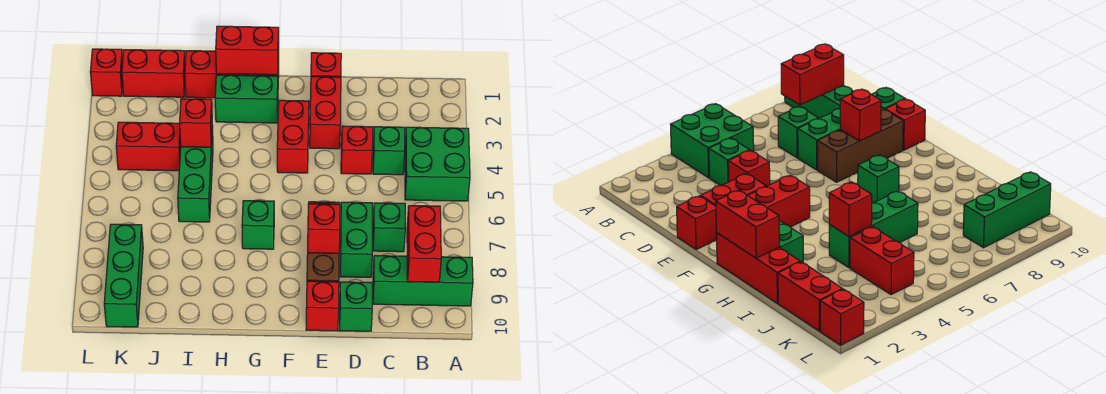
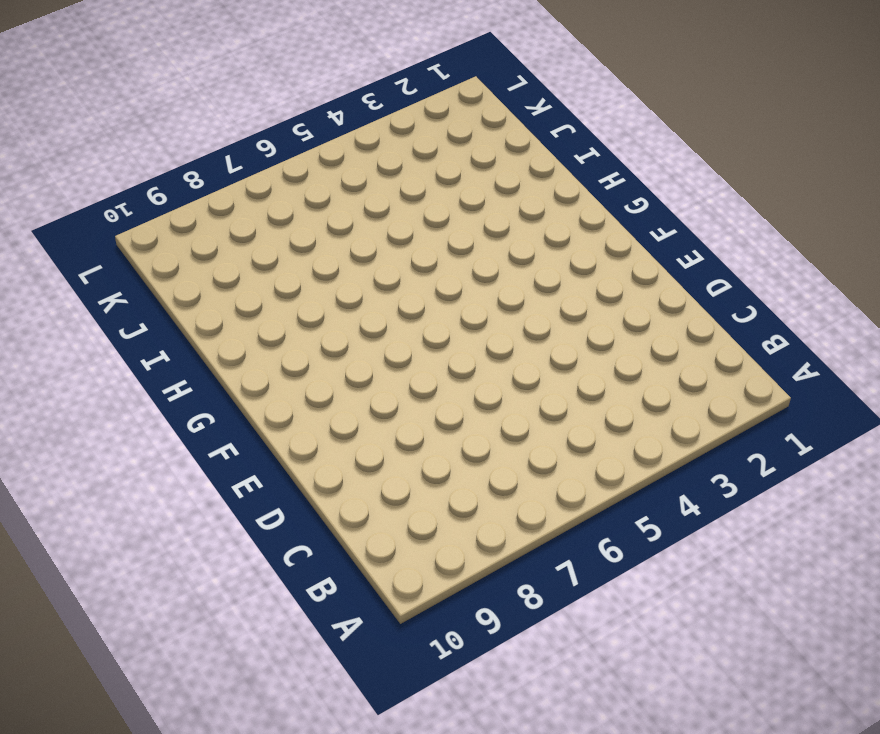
none -> green 2x2 brick [405,127,470,201]
none -> green 1x3 brick [373,256,473,306]
none -> green 1x1 brick [373,127,405,175]

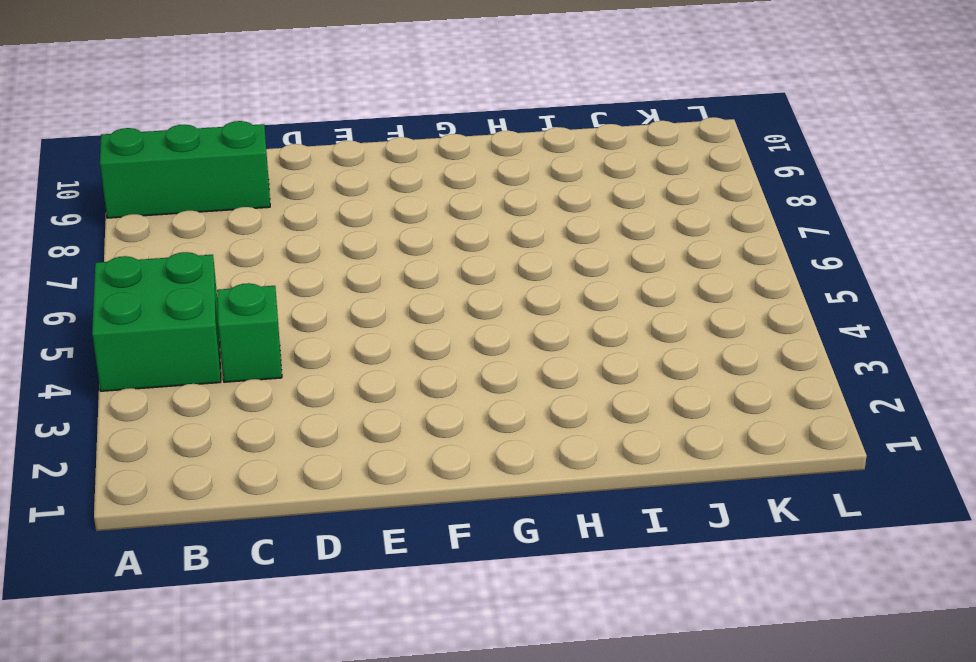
none -> green 1x1 brick [373,203,405,252]
none -> red 1x1 brick [341,126,373,174]
none -> green 1x2 brick [340,202,372,277]

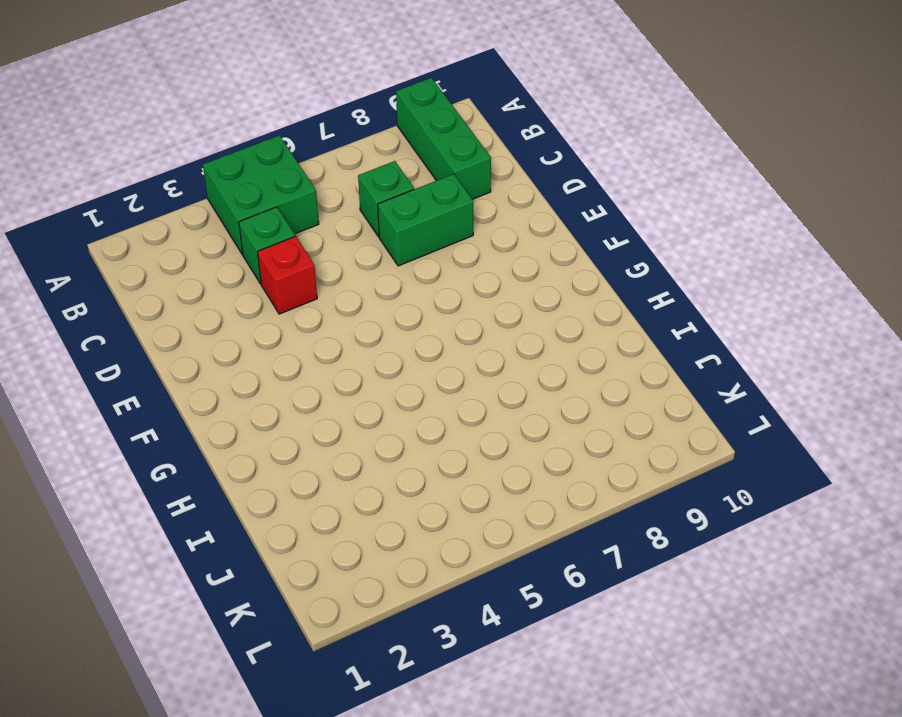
none -> green 1x1 brick [339,282,372,331]
none -> red 1x1 brick [311,53,341,77]
none -> red 1x2 brick [310,77,341,149]

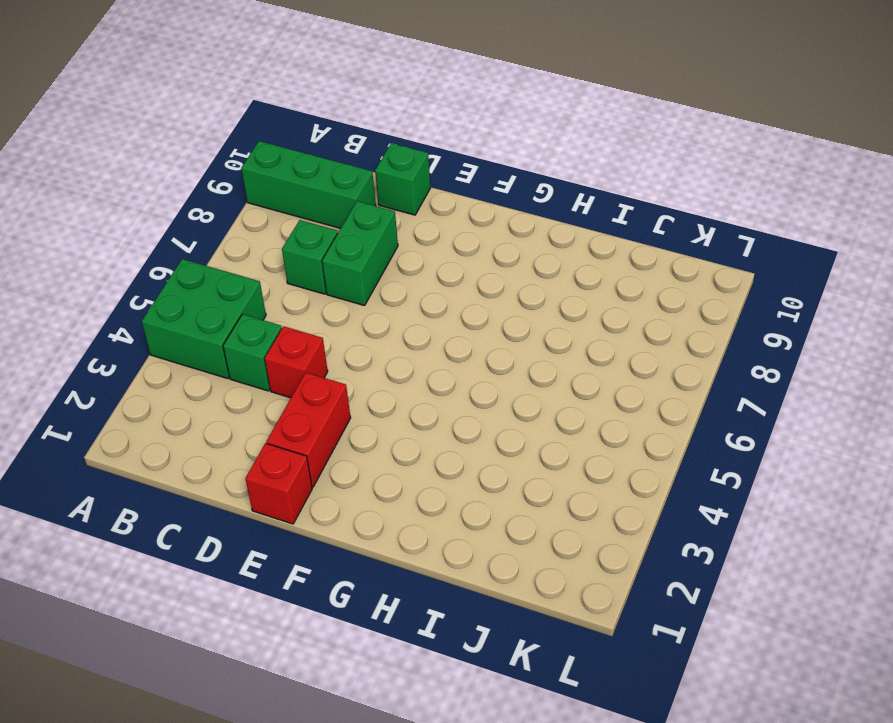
none -> brown 1x3 brick [307,202,340,282]
none -> red 1x1 brick [306,281,339,331]
none -> red 1x2 brick [277,100,309,173]

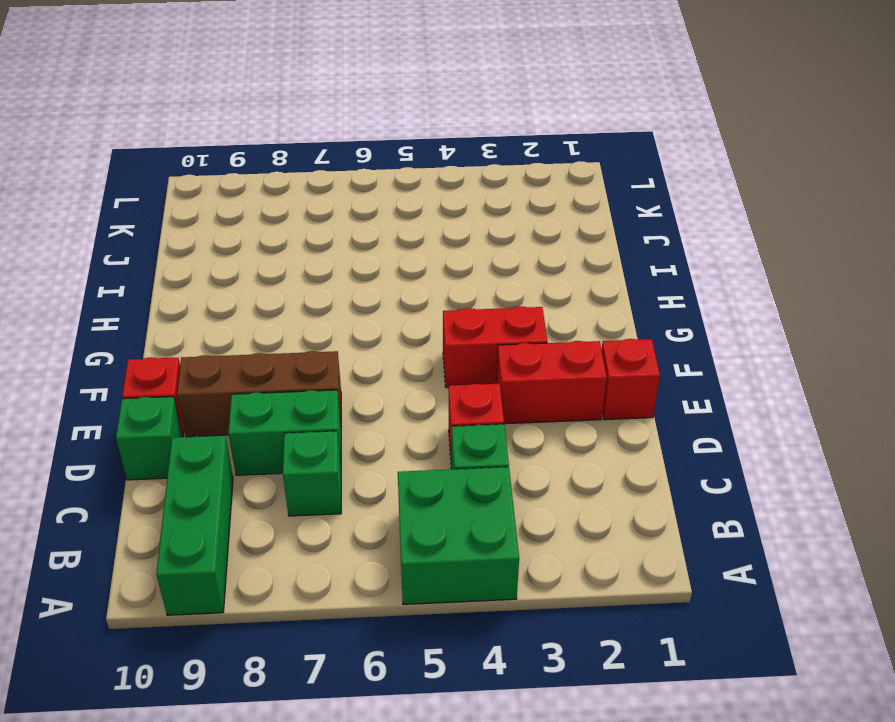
none -> red 1x3 brick [185,51,279,98]
none -> green 1x2 brick [215,75,278,123]
none -> green 1x1 brick [242,201,274,249]

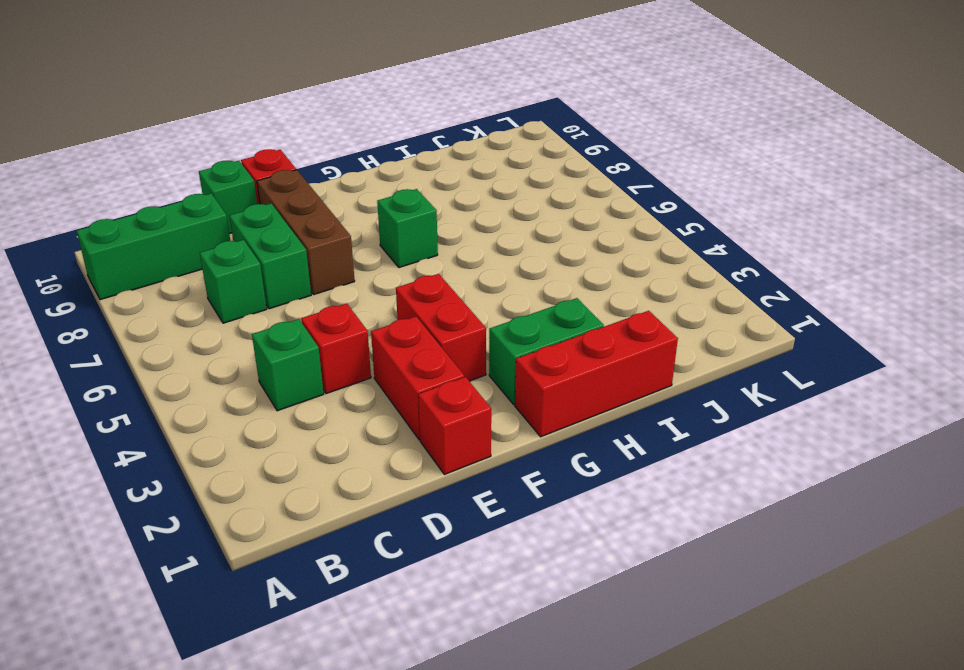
none -> green 2x2 brick [405,127,470,201]
none -> green 1x3 brick [178,126,213,222]
none -> red 1x2 brick [122,50,185,97]

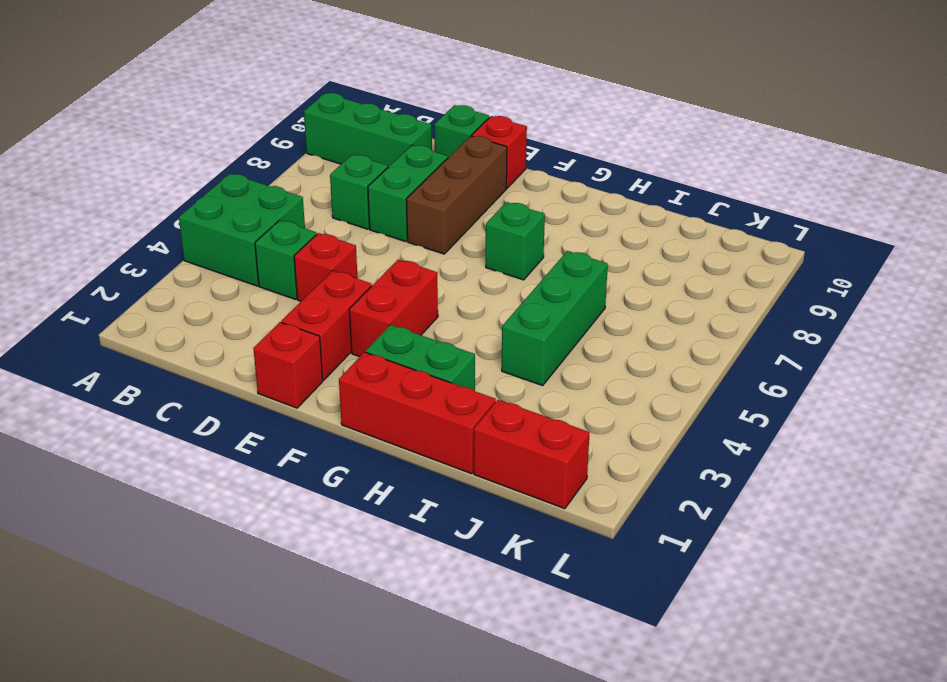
none -> red 1x2 brick [116,122,181,171]
none -> green 1x3 brick [104,224,143,327]
none -> red 1x1 brick [90,49,123,96]

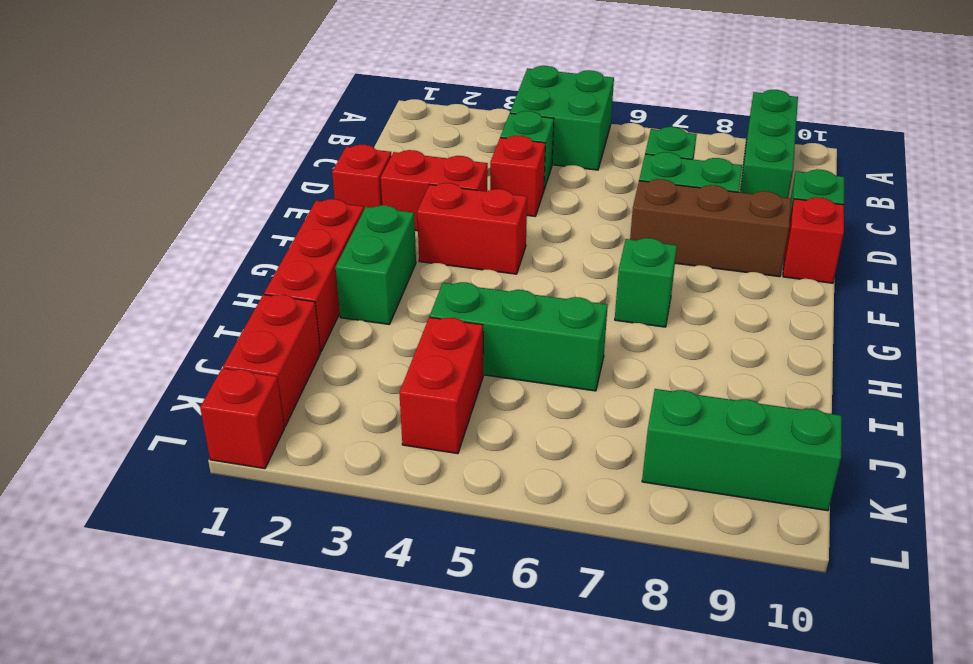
none -> red 1x2 brick [407,206,441,282]
none -> red 1x1 brick [308,204,340,253]
none -> red 1x2 brick [216,26,279,75]

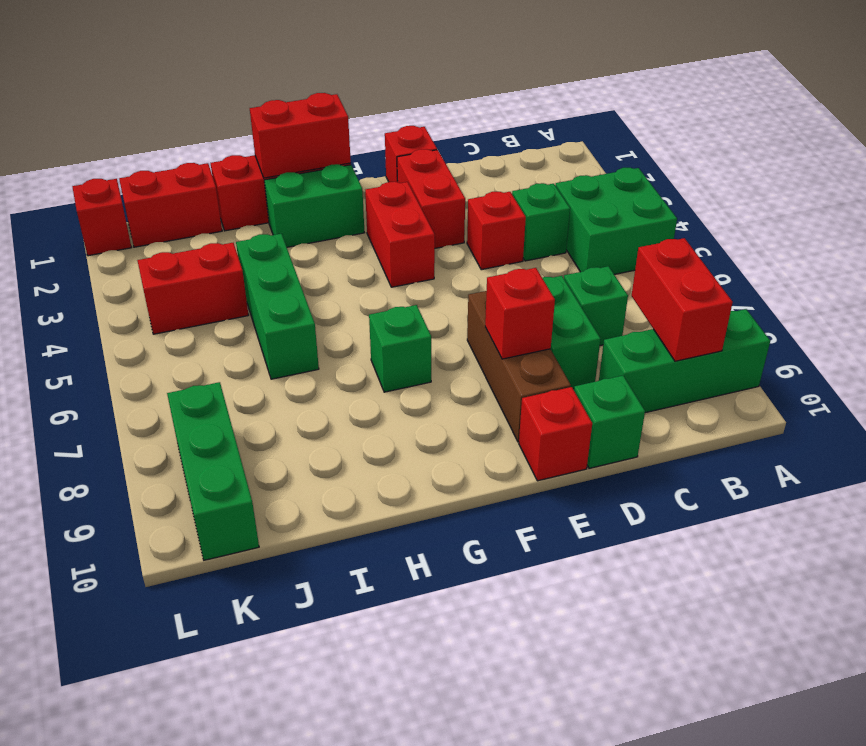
none -> red 1x1 brick [180,99,212,147]

